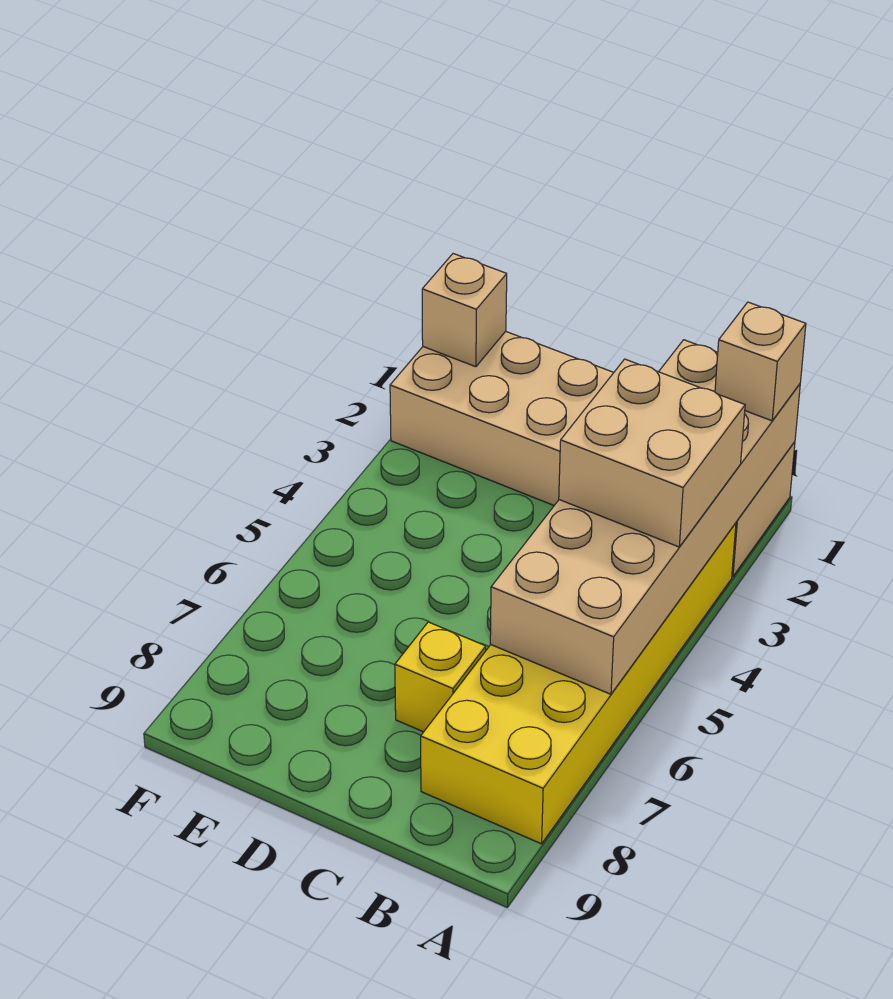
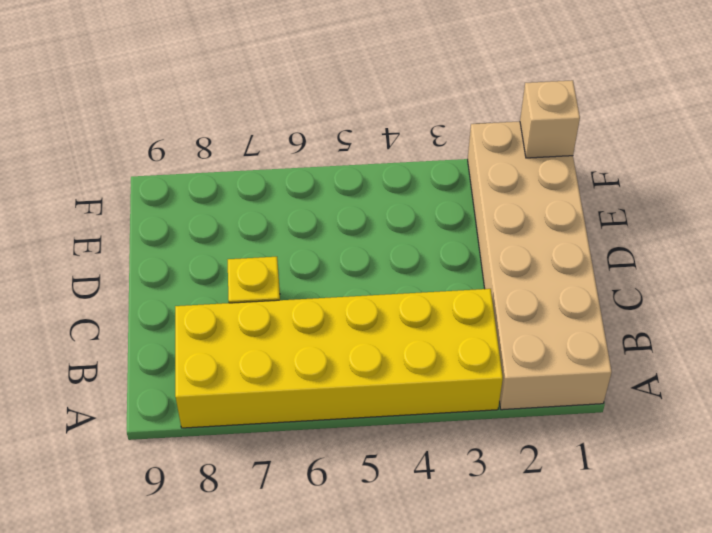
none -> tan 2x6 brick [490,340,800,694]
none -> tan 1x1 brick [715,302,806,421]

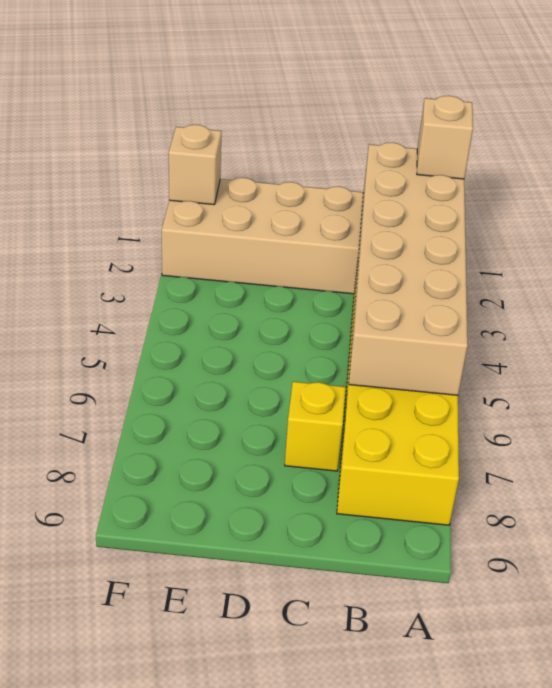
none -> tan 2x2 brick [559,359,745,547]

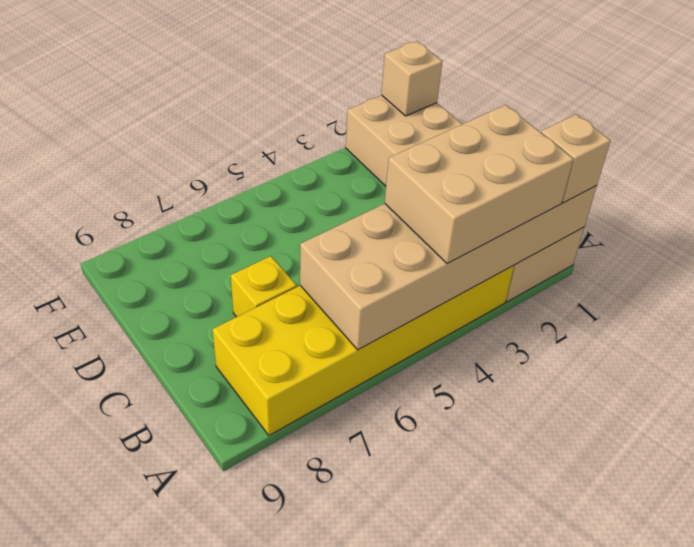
tan 2x3 brick [385,105,573,263] -> tan 2x2 brick [559,359,745,547]

